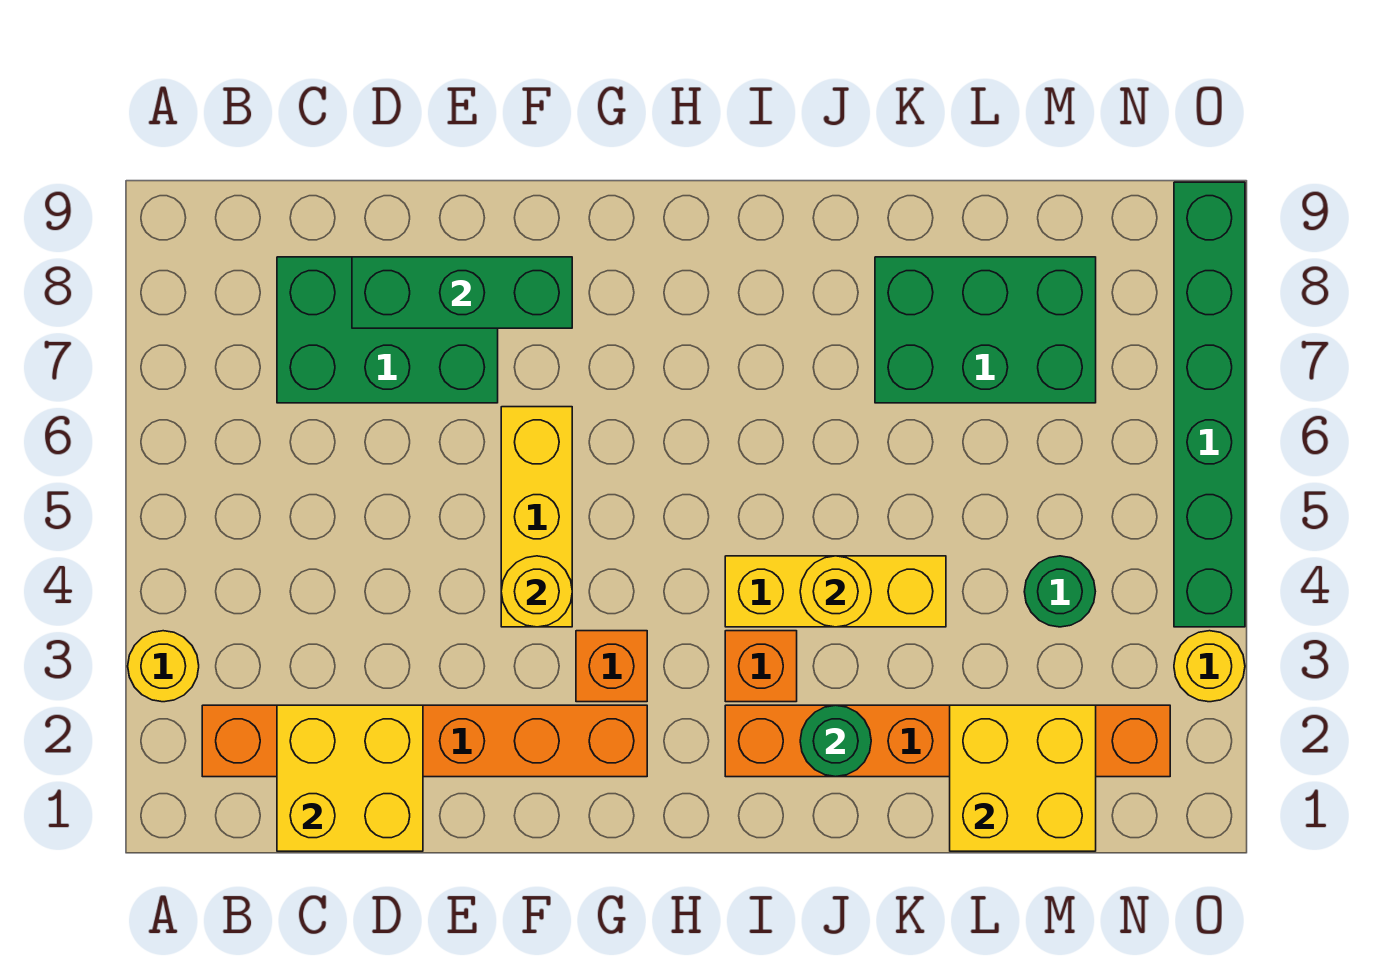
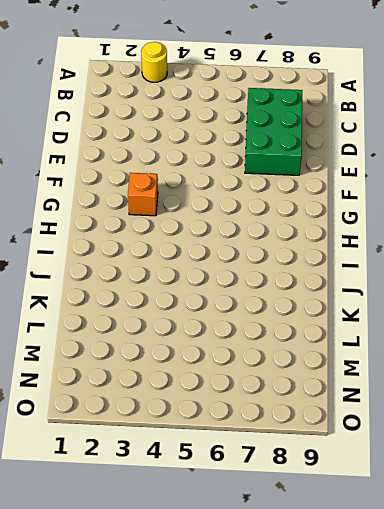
none -> orange 1x6 brick [202,705,647,777]
none -> yellow 1x3 brick [501,407,572,627]
none -> orange 1x6 brick [725,705,1170,777]

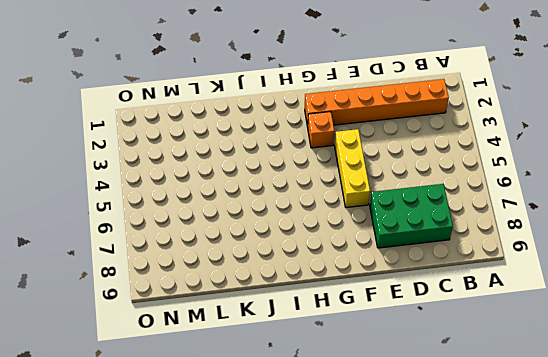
none -> yellow 1x1 round brick [128,631,199,702]
none -> orange 1x6 brick [725,705,1170,777]
none -> orange 1x1 brick [725,631,797,702]

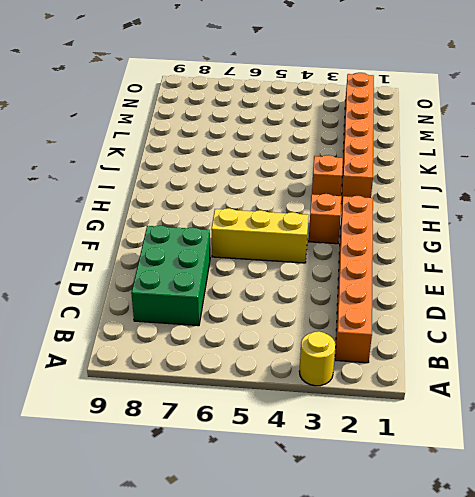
none -> yellow 1x3 brick [725,556,946,627]
none -> green 2x3 brick [875,257,1096,403]
none -> green 1x1 round brick [1024,556,1095,627]

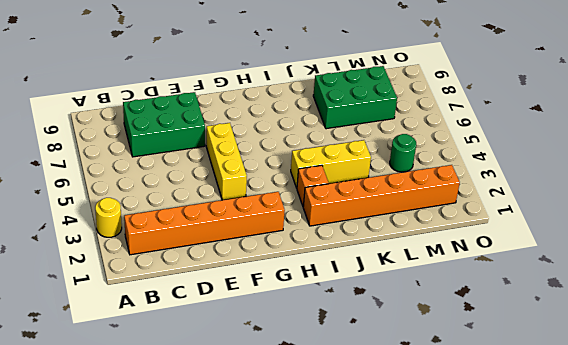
none -> orange 1x1 brick [576,631,647,702]
none -> yellow 1x1 round brick [1174,631,1245,702]
none -> green 1x6 brick [1174,182,1245,627]

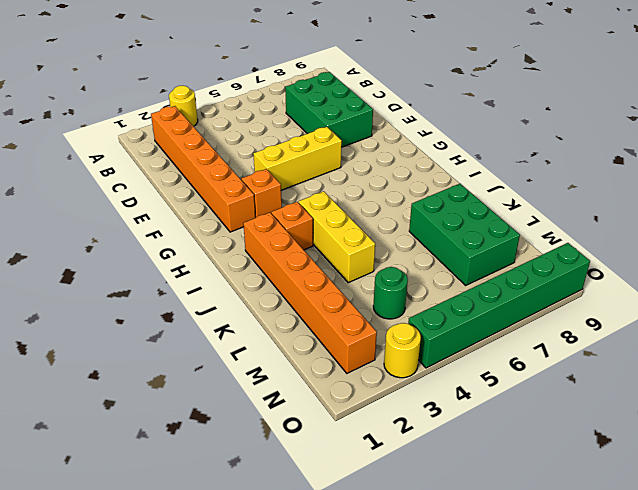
none -> yellow 2x2 brick [277,705,423,851]
none -> green 1x3 brick [352,257,572,328]
none -> yellow 1x1 round brick [501,556,572,627]

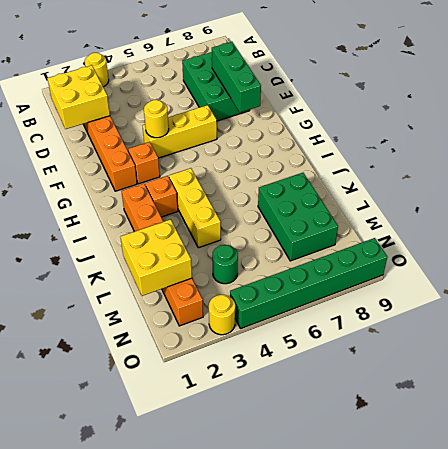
none -> green 1x1 round brick [800,705,871,777]
none -> yellow 1x1 round brick [800,556,871,627]

